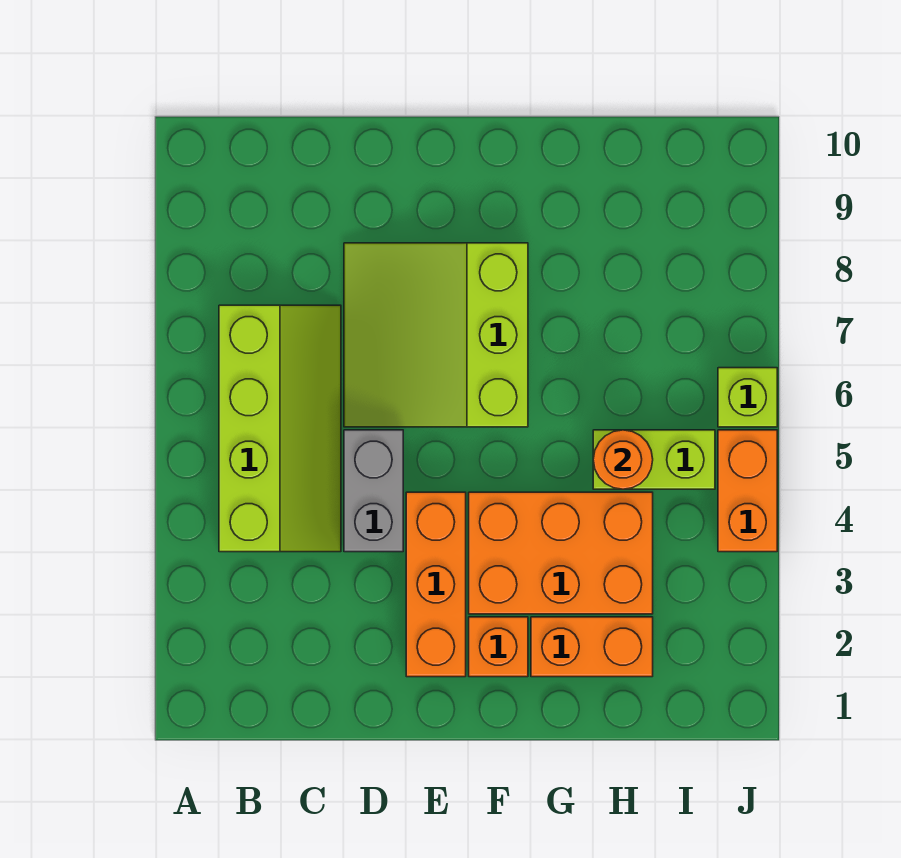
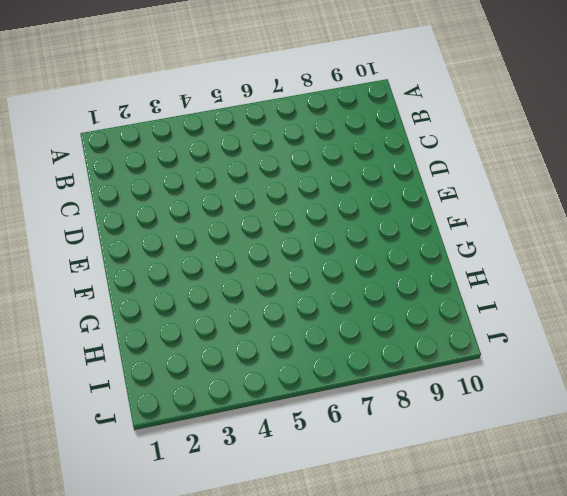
none -> lime 2x4 slope [219,305,341,552]
none -> grey 1x2 brick [344,430,403,552]

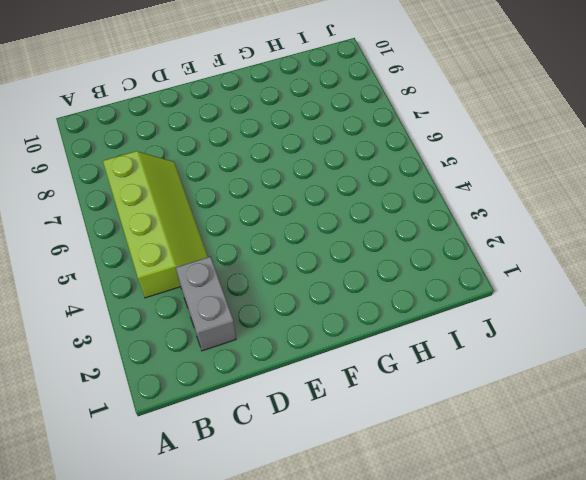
grey 1x2 brick [176,257,236,351] -> grey 1x2 brick moved to [344,430,403,552]
none -> lime 3x3 slope [344,243,528,427]
none -> orange 1x3 brick [406,492,466,677]

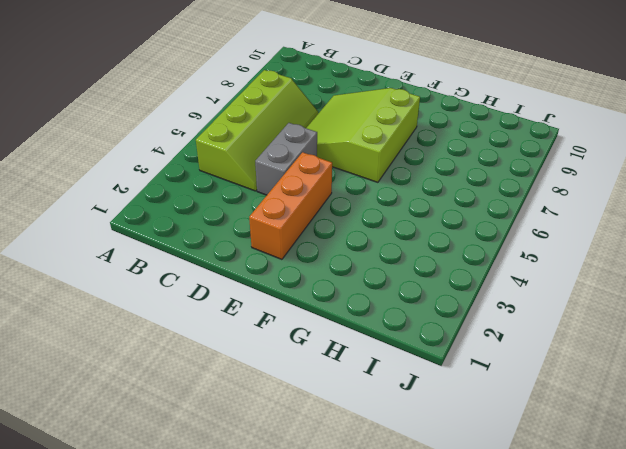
none -> orange 1x1 brick [469,617,528,677]
none -> orange 2x3 brick [469,492,653,614]

